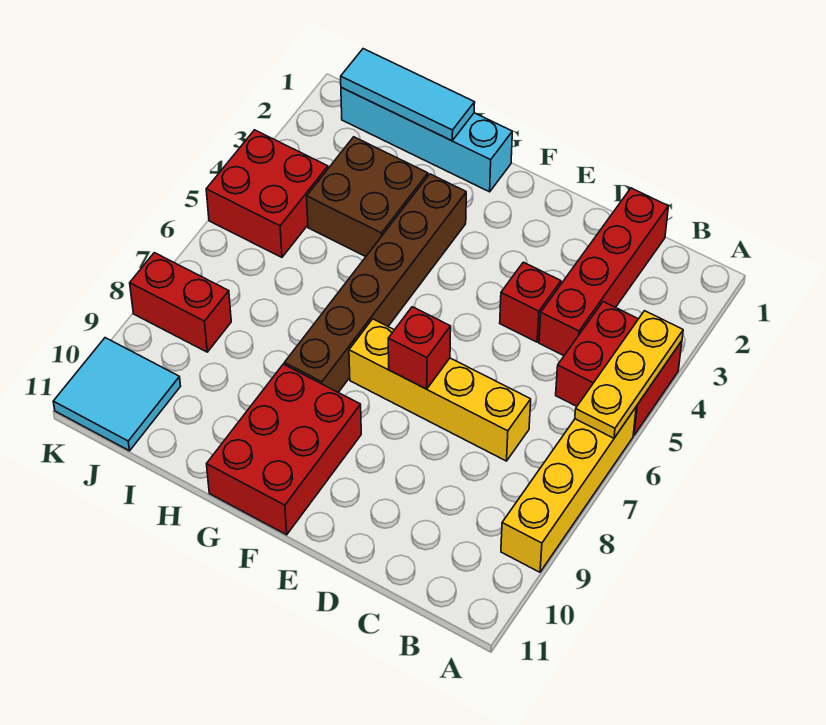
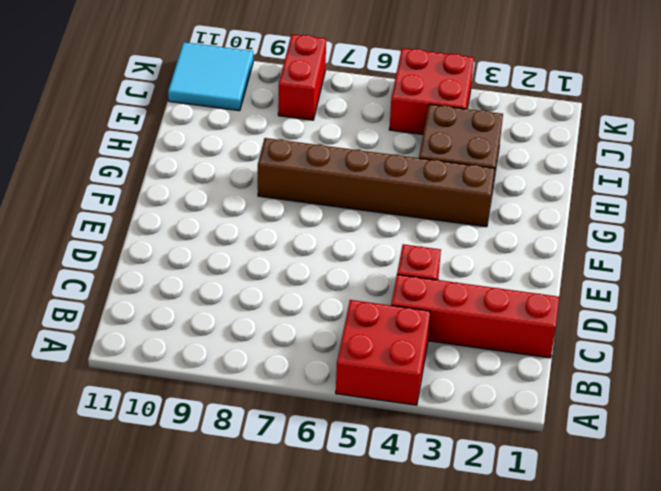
none -> yellow 1x4 brick [501,408,636,572]
none -> yellow 1x4 brick [349,319,531,461]
none -> red 2x3 brick [207,364,361,535]

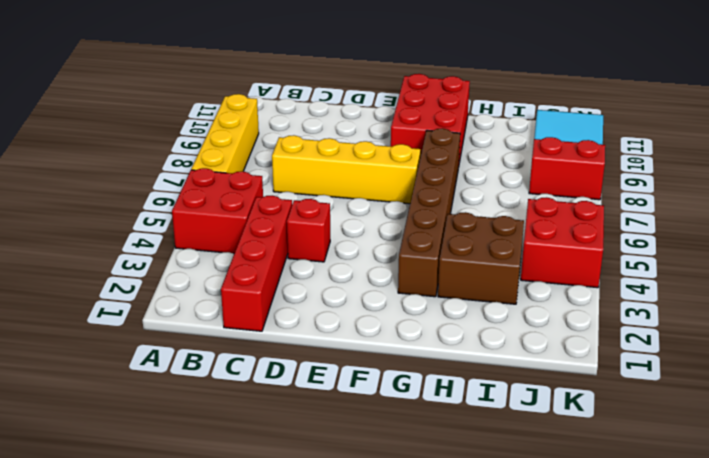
none -> cyan 1x4 brick [341,88,512,192]
none -> yellow 1x3 plate [575,311,683,438]
none -> red 1x1 brick [388,307,451,389]

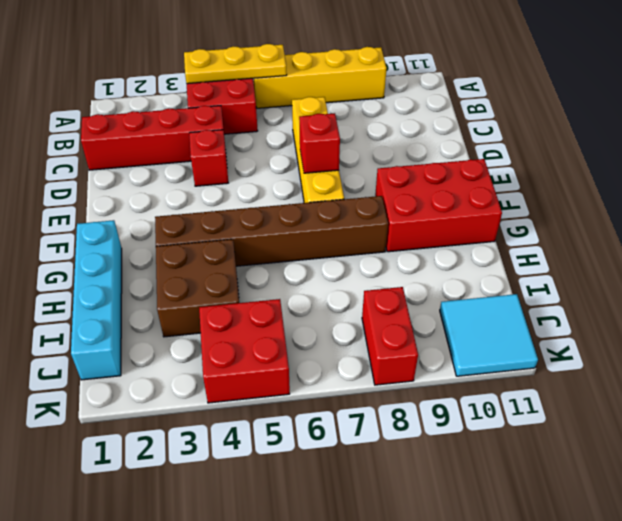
none -> cyan 1x3 tile [341,49,475,141]

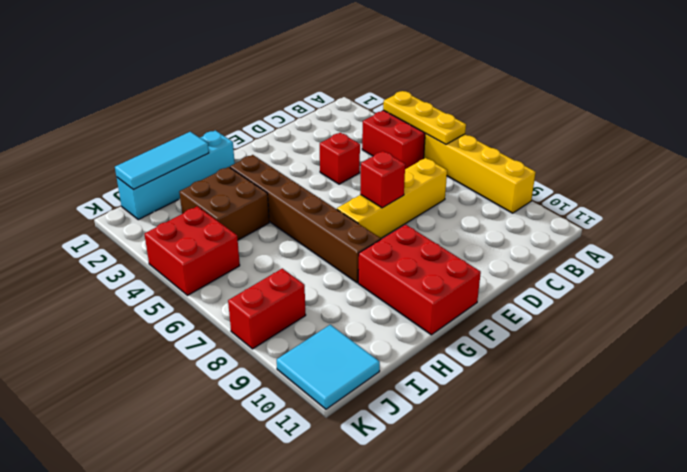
none -> red 1x4 brick [539,188,668,356]

